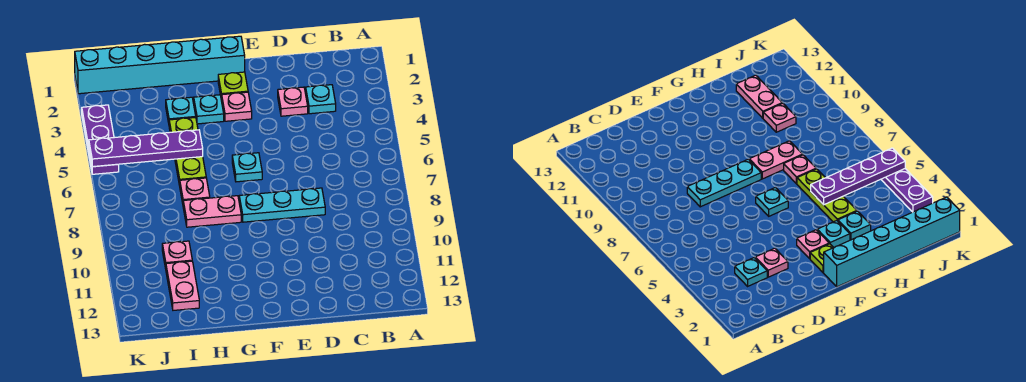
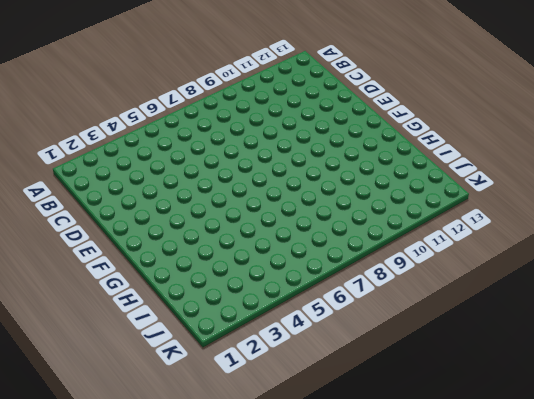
none -> cyan 1x1 plate [306,85,336,114]
none -> pink 1x1 plate [278,87,308,116]
none -> cyan 1x3 plate [239,188,325,222]

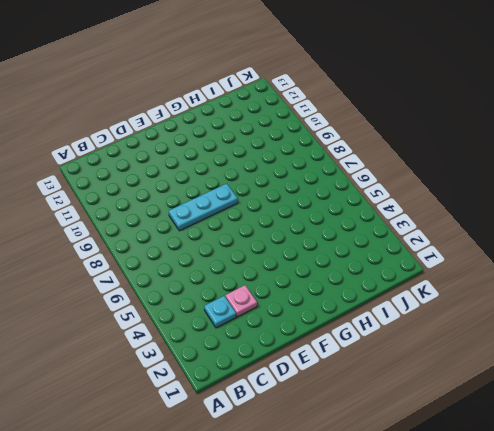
none -> cyan 1x6 brick [75,36,245,94]
none -> lime 1x1 plate [218,72,248,101]
none -> pink 1x1 plate [222,92,252,121]

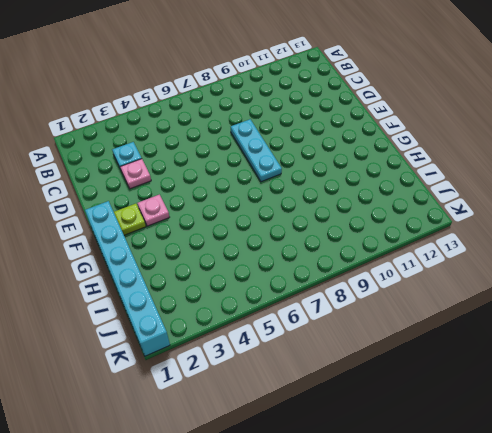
none -> cyan 1x1 plate [232,153,262,182]
none -> cyan 1x1 plate [194,95,224,124]
none -> pink 1x2 plate [183,196,241,227]

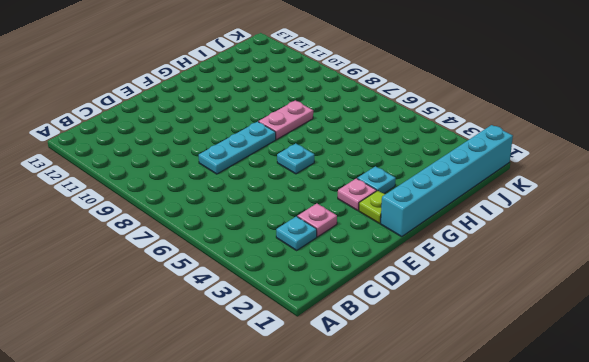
none -> cyan 1x1 plate [166,97,196,123]
none -> lime 1x3 plate [169,117,206,186]
none -> pink 1x1 plate [180,178,210,203]

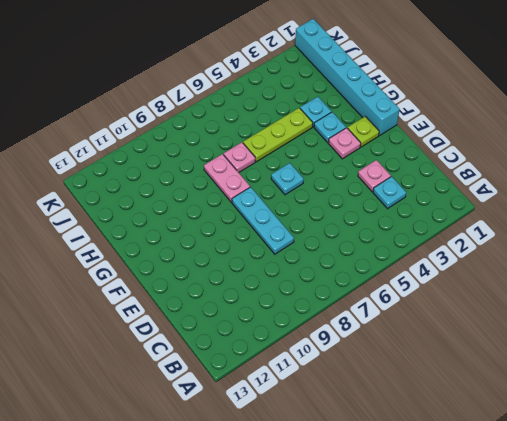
none -> pink 1x1 plate [162,241,192,268]
none -> pink 1x2 plate [166,261,199,310]
none -> purple 1x3 plate [82,105,119,174]

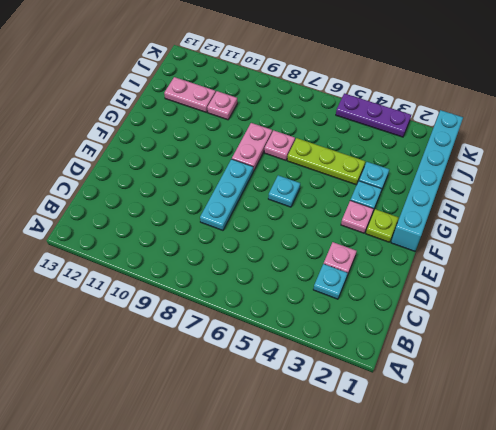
none -> purple 1x4 plate [89,130,203,167]

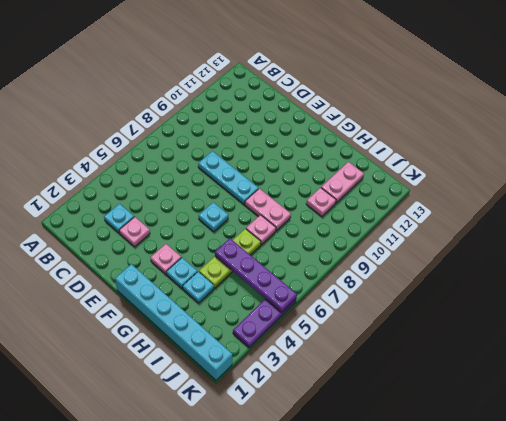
none -> lime 1x1 plate [218,72,248,101]

